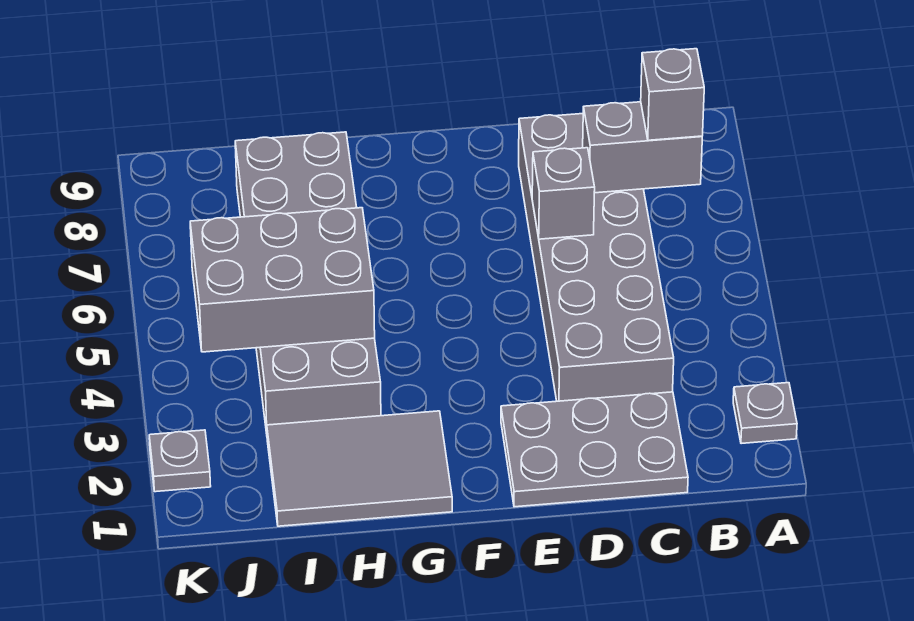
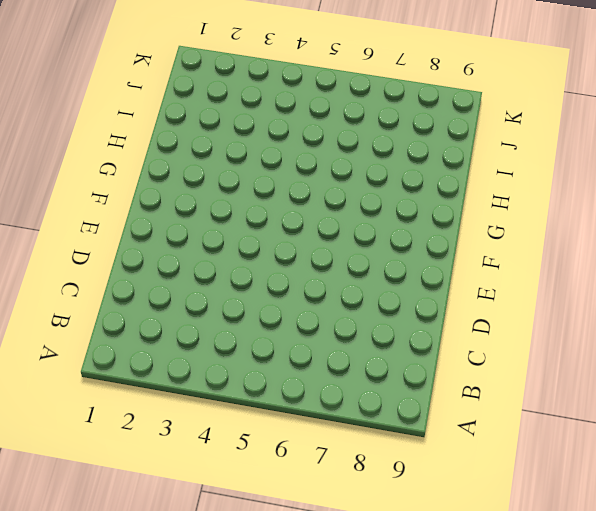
none -> grey 1x1 plate [733,383,797,444]
none -> grey 2x3 plate [501,392,688,507]

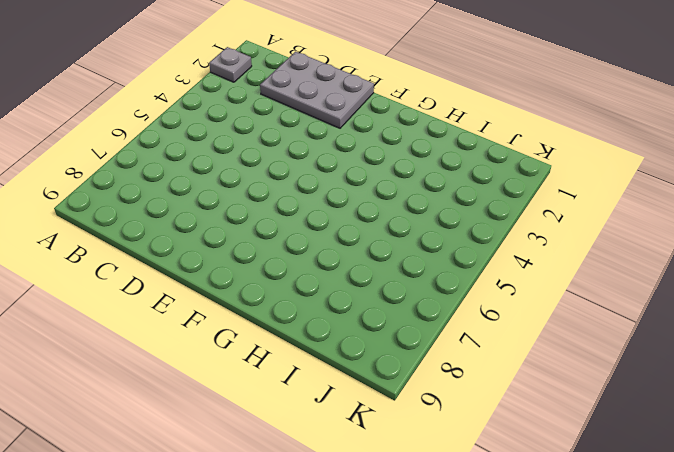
none -> grey 2x6 brick [519,114,674,401]
none -> grey 2x3 tile [267,411,452,526]

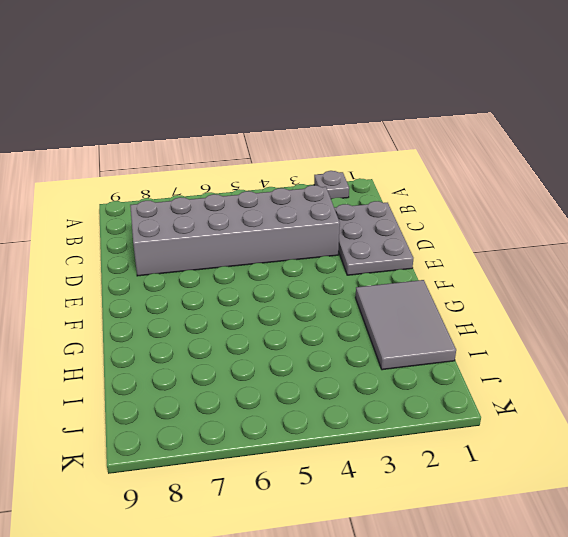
none -> grey 2x6 brick [235,132,381,434]
none -> grey 1x1 plate [149,430,211,492]

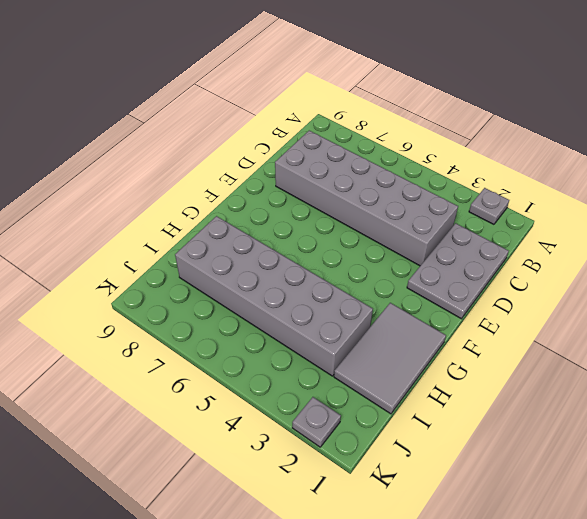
none -> grey 1x2 brick [583,102,702,193]
none -> grey 1x1 brick [532,148,595,239]

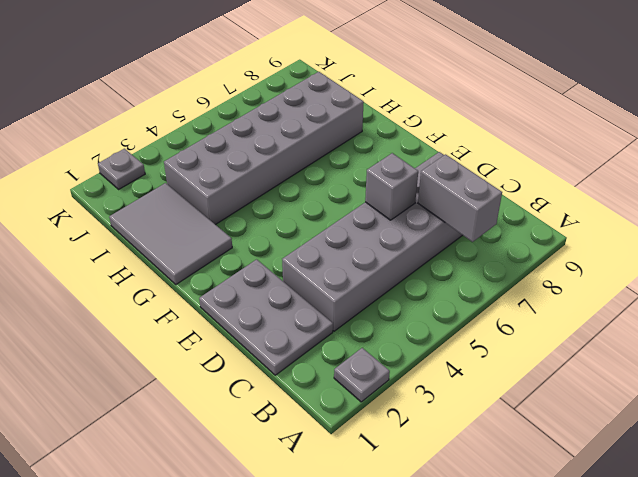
none -> grey 2x3 brick [190,208,375,352]
none -> grey 1x1 brick [641,49,704,140]

